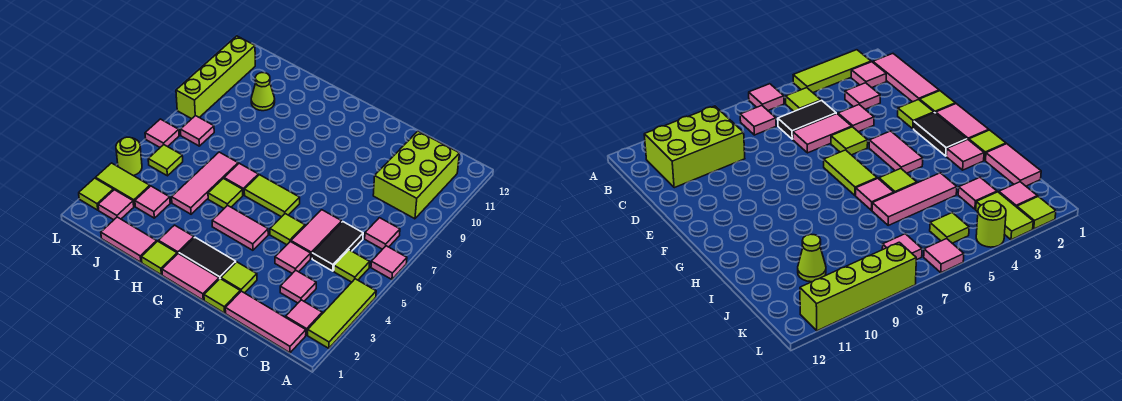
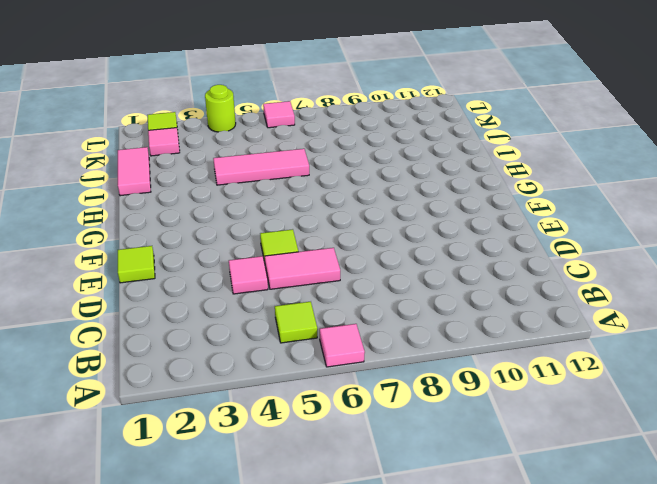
none -> lime 1x3 tile [308,279,376,348]
none -> pink 1x3 tile [225,291,306,353]
none -> pink 1x1 tile [286,300,322,335]
none -> pink 1x1 tile [365,218,400,249]

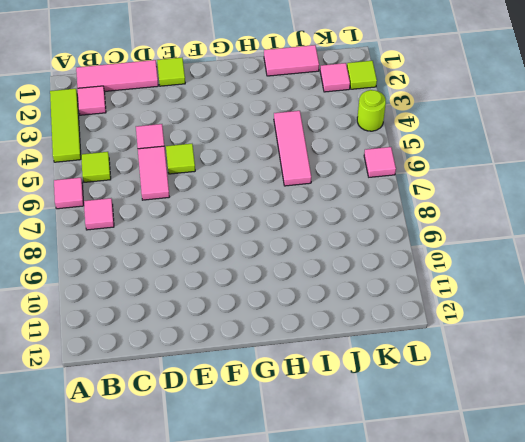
none -> lime 2x3 brick [373,131,460,219]
none -> pink 1x1 tile [280,270,316,303]
none -> black 1x2 tile [312,222,363,271]
none -> lime 1x1 tile [221,262,257,293]

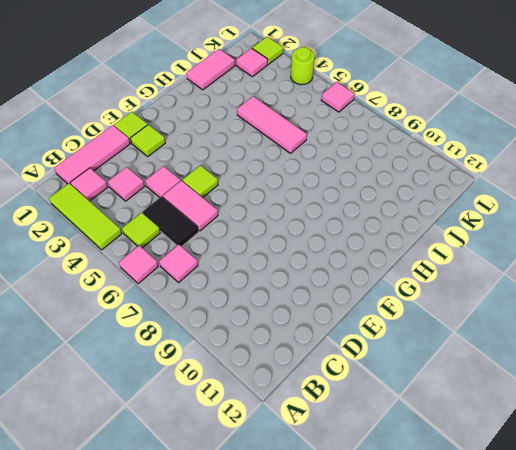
none -> lime 2x3 brick [373,131,460,219]
none -> pink 1x2 tile [162,254,219,300]
none -> black 1x2 tile [179,237,236,279]
none -> pink 1x2 tile [212,206,268,250]

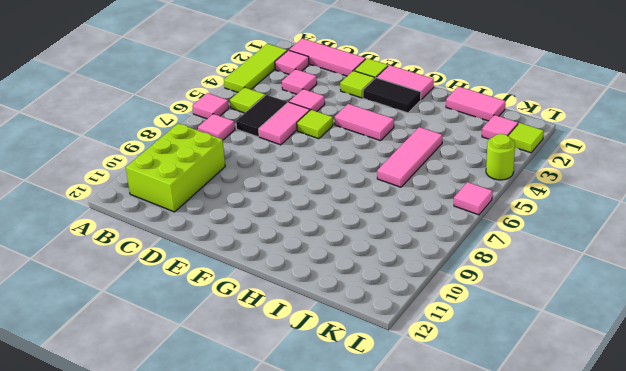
none -> lime 1x2 tile [244,175,300,217]
none -> lime 1x1 tile [141,241,177,275]
none -> pink 1x1 tile [158,225,194,254]
none -> lime 1x1 tile [208,178,243,208]

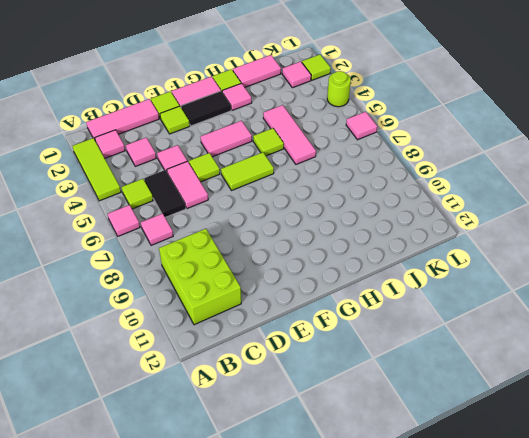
none -> pink 1x1 tile [224,163,258,195]
none -> pink 1x1 tile [135,186,170,218]
none -> lime 1x1 cone [251,73,275,111]
none -> lime 1x2 tile [96,163,150,206]

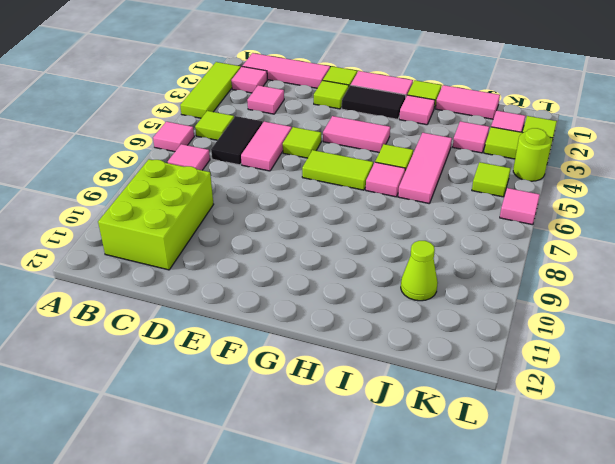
none -> pink 1x1 tile [275,242,311,273]
none -> pink 1x1 tile [181,116,214,146]
none -> lime 1x4 brick [176,36,255,119]

